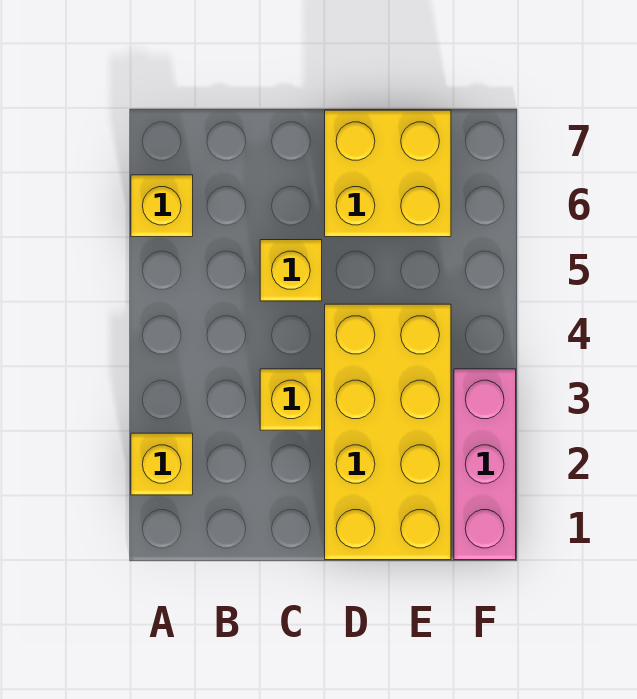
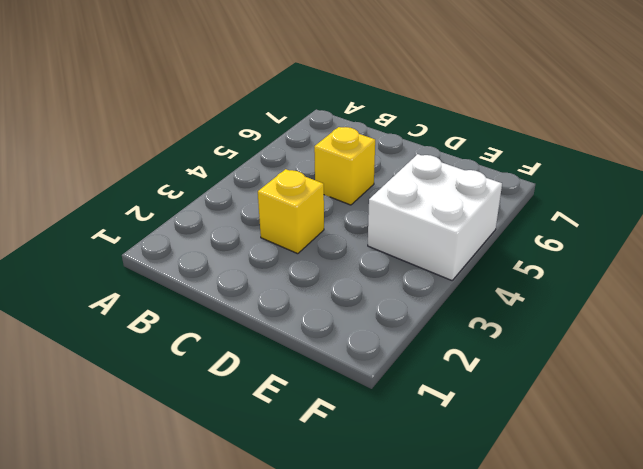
white 2x2 brick [368,154,502,280] -> yellow 2x4 brick [325,304,451,560]
none -> yellow 1x1 brick [131,433,193,495]
none -> yellow 1x1 brick [131,175,193,237]

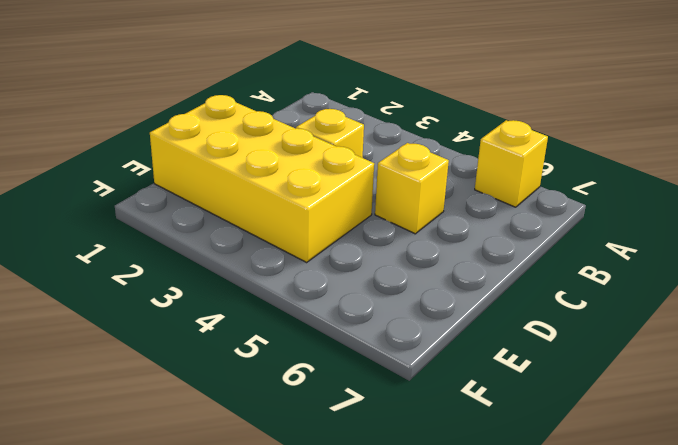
none -> yellow 1x1 brick [131,433,193,495]
none -> yellow 2x2 brick [325,110,451,237]

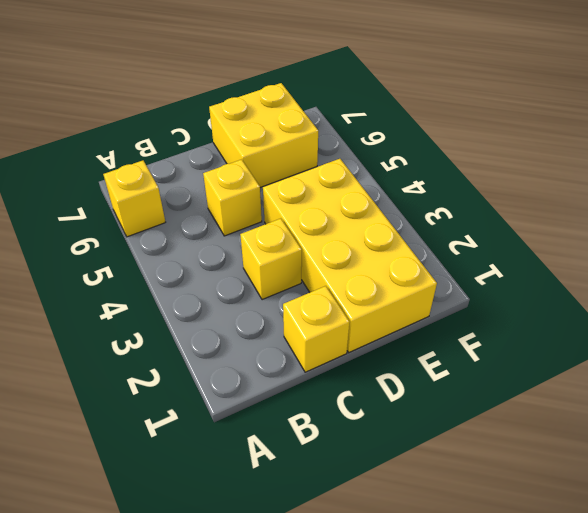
yellow 1x1 brick [283,286,350,372] -> yellow 1x1 brick moved to [131,433,193,495]
none -> pink 1x3 brick [454,369,516,560]

